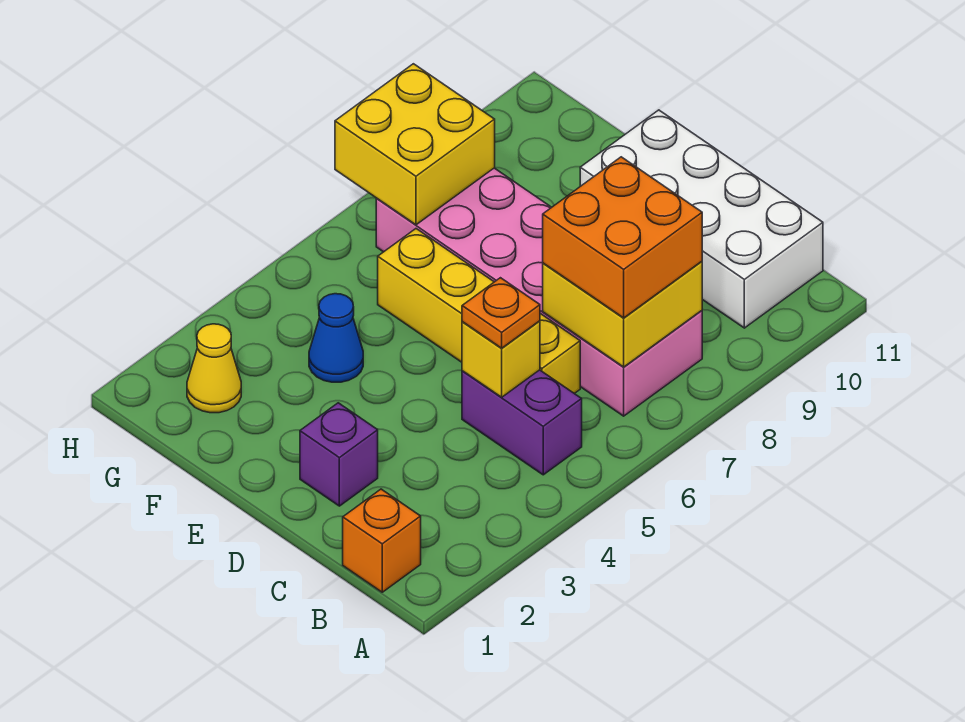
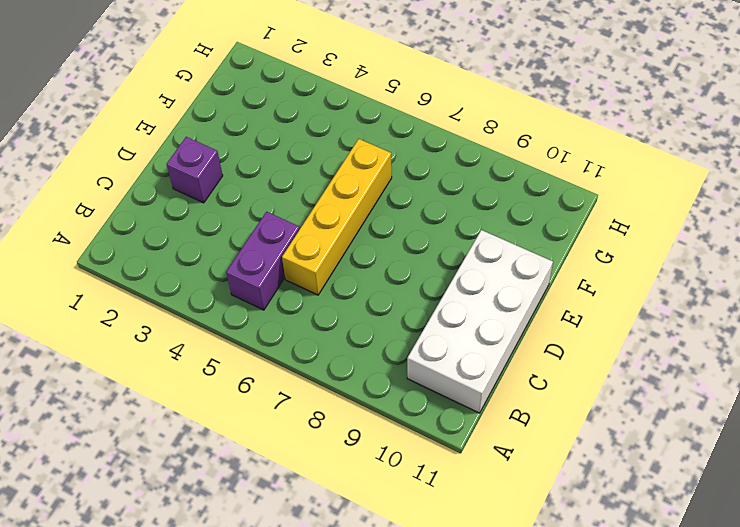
none -> orange 1x1 brick [343,489,421,592]
none -> pink 2x6 brick [376,168,702,416]
none -> blue 1x1 cone [309,294,363,382]

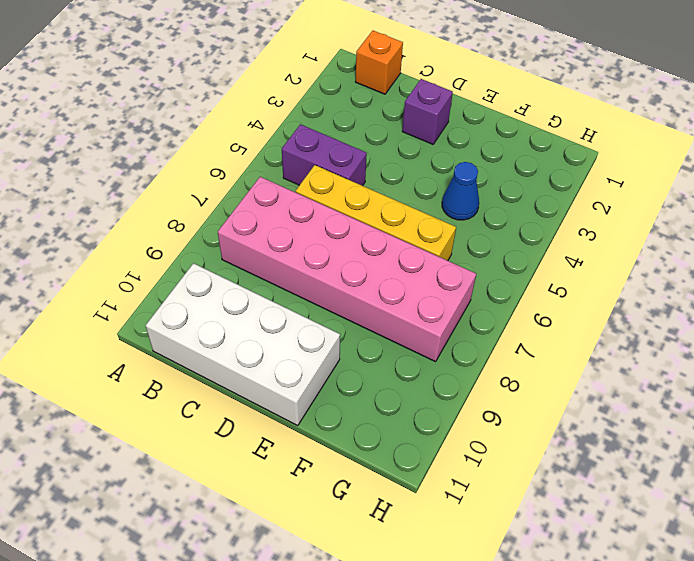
none -> yellow 1x1 cone [187,324,241,413]
none -> yellow 2x2 brick [543,261,702,367]
none -> yellow 1x1 brick [462,321,540,397]

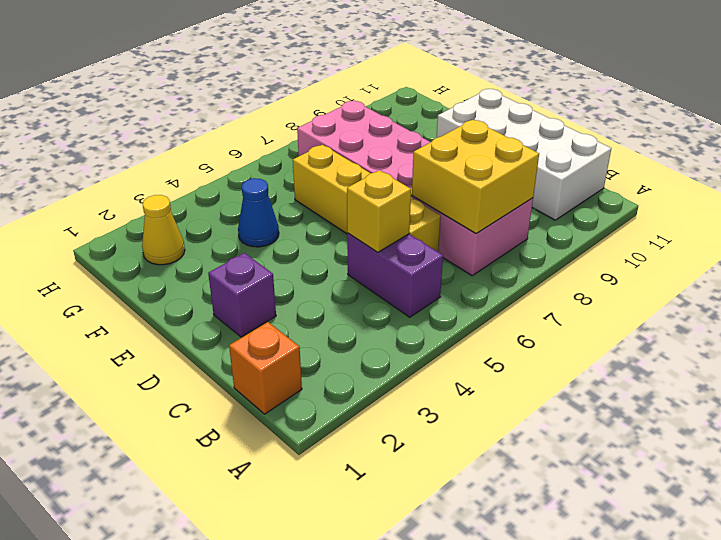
none -> yellow 2x2 brick [335,64,495,225]
none -> orange 2x2 brick [543,157,702,318]
none -> orange 1x1 plate [462,278,540,348]

